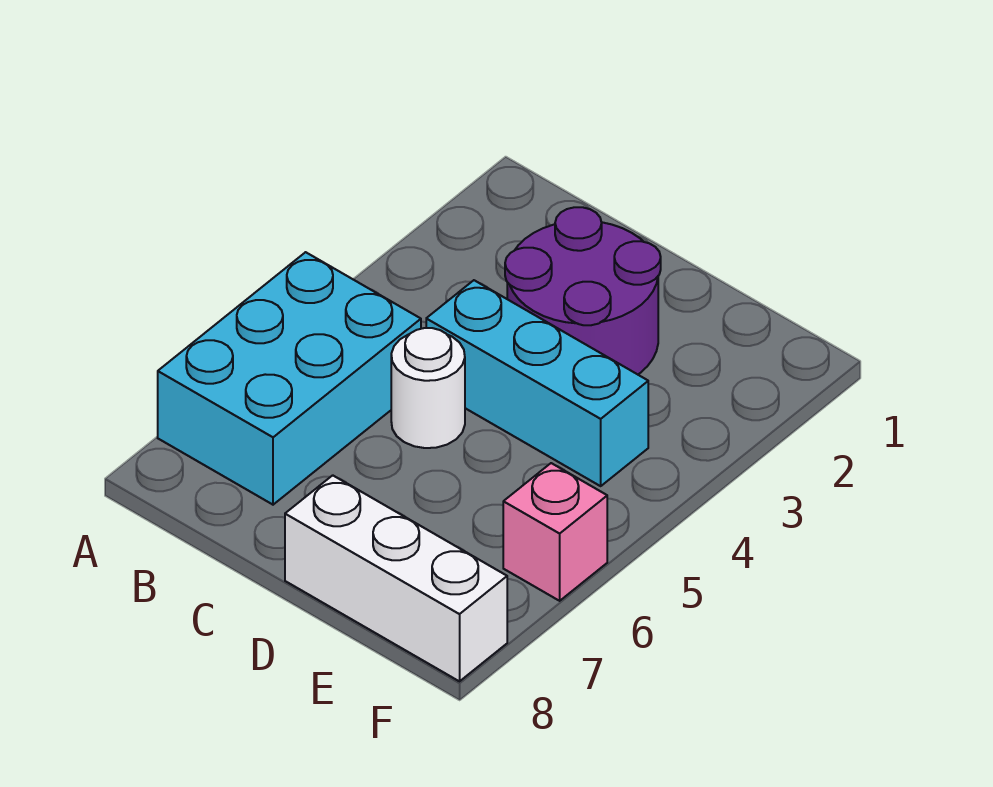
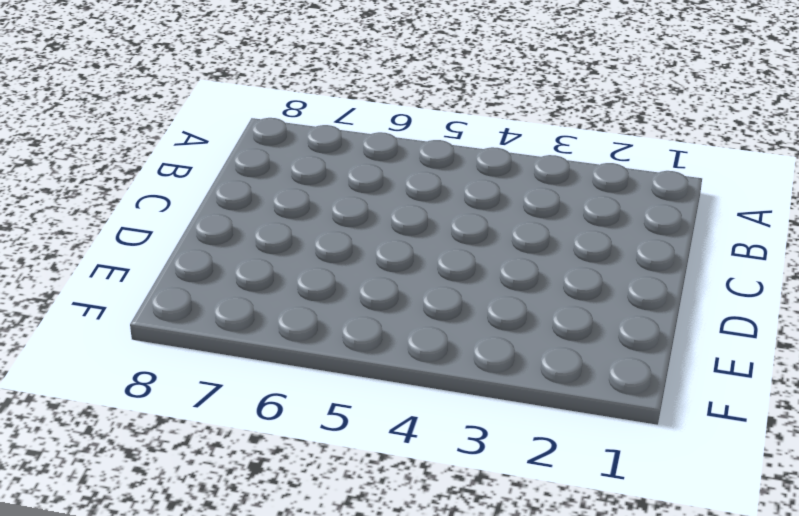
none -> cyan 2x3 brick [158,252,421,505]
none -> purple 2x2 round brick [505,207,661,374]

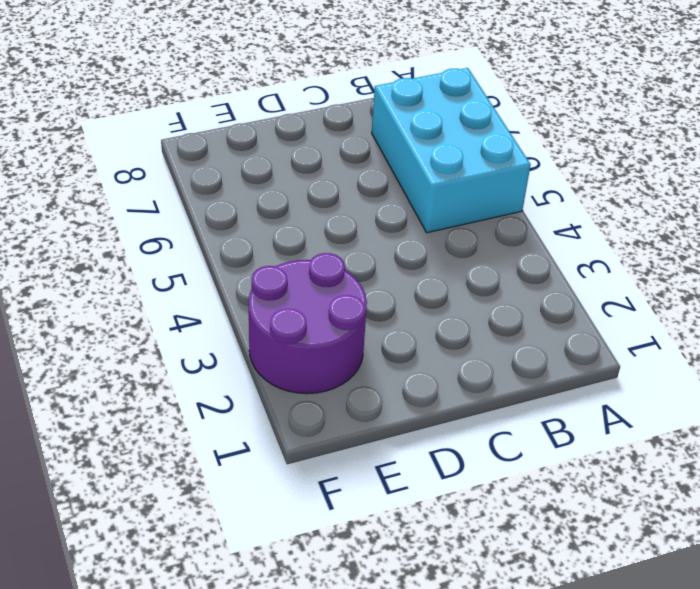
purple 2x2 round brick [249,253,367,394] -> purple 2x2 round brick moved to [505,207,661,374]
none -> cyan 1x3 brick [426,280,648,486]
none -> white 1x1 round brick [391,328,465,448]

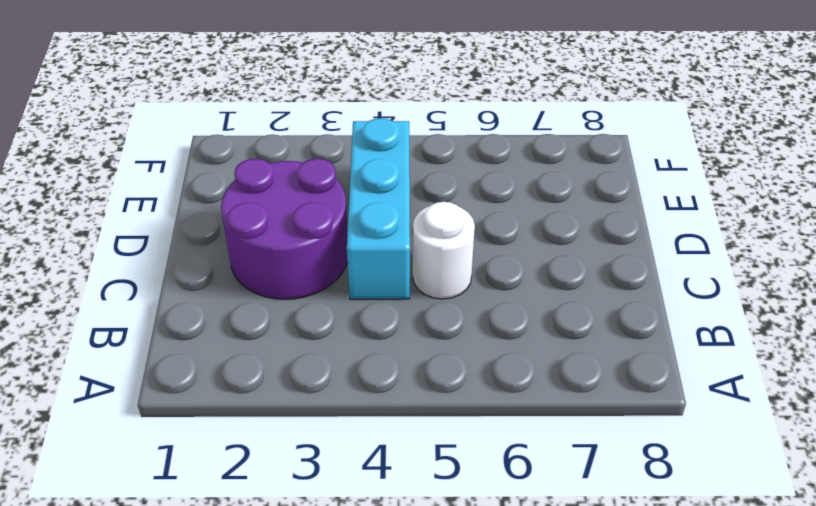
none -> cyan 2x3 brick [158,252,421,505]
none -> white 1x3 brick [285,475,507,681]

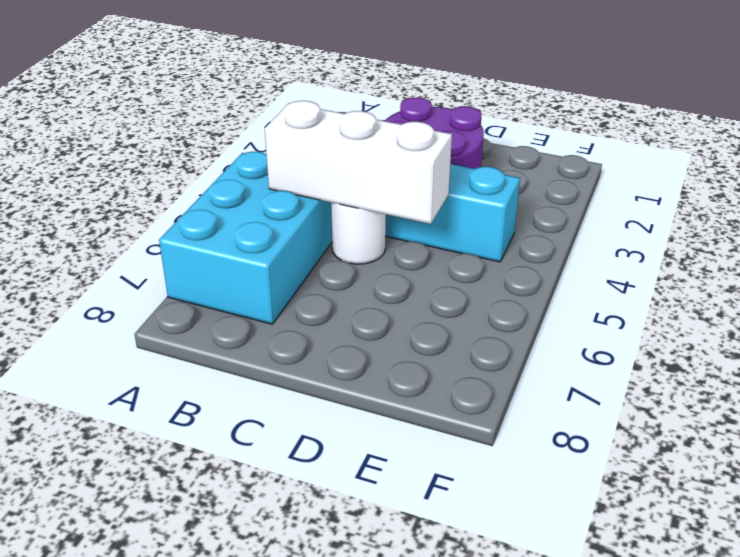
white 1x3 brick [265,101,452,224] -> white 1x3 brick moved to [285,475,507,681]
none -> pink 1x1 brick [503,463,607,601]

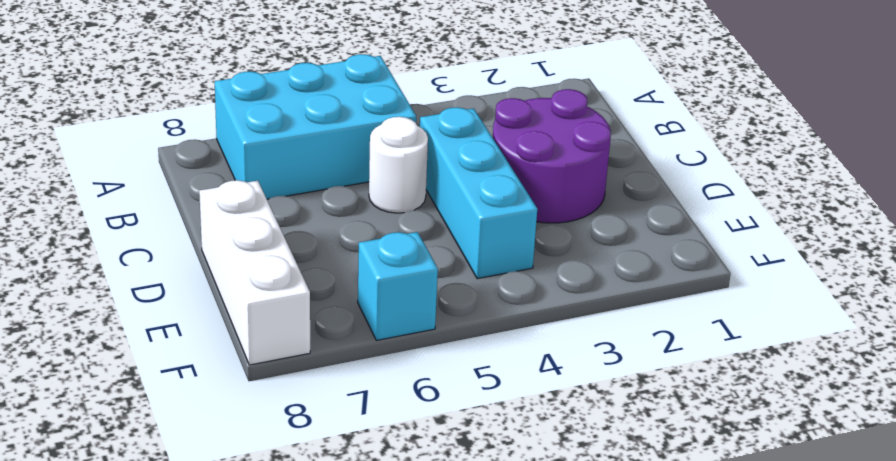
cyan 1x1 brick [358,232,438,340] -> pink 1x1 brick [503,463,607,601]

